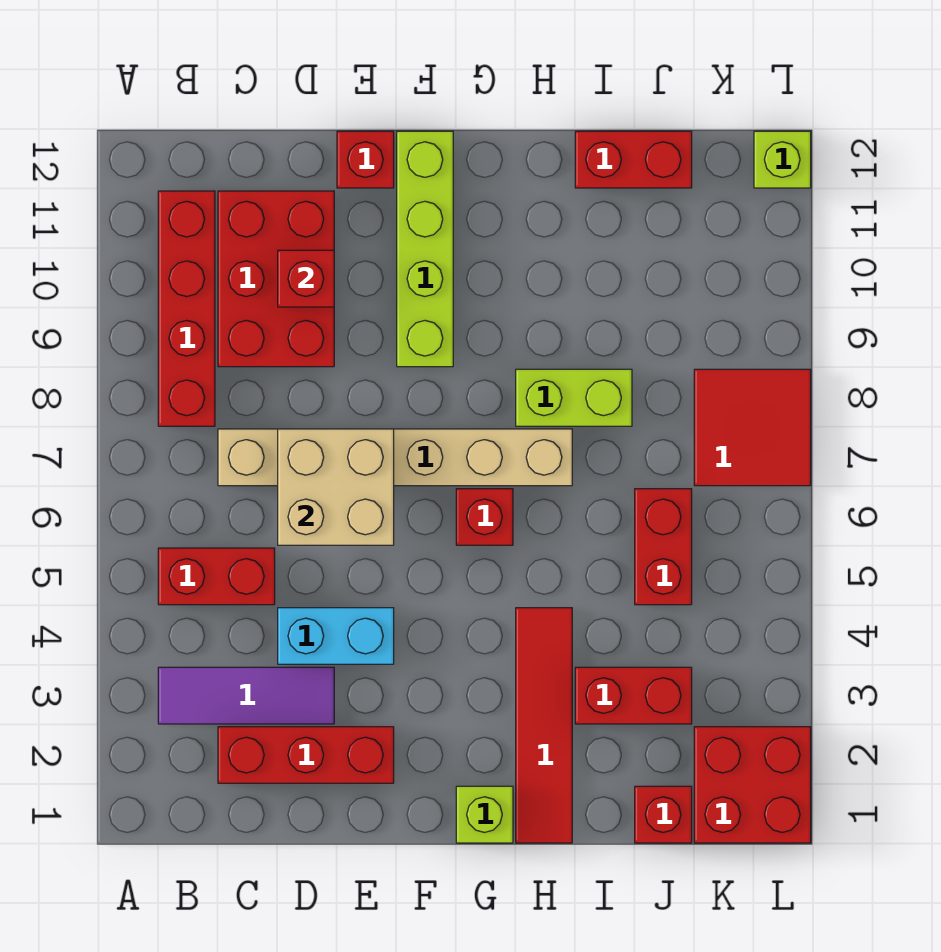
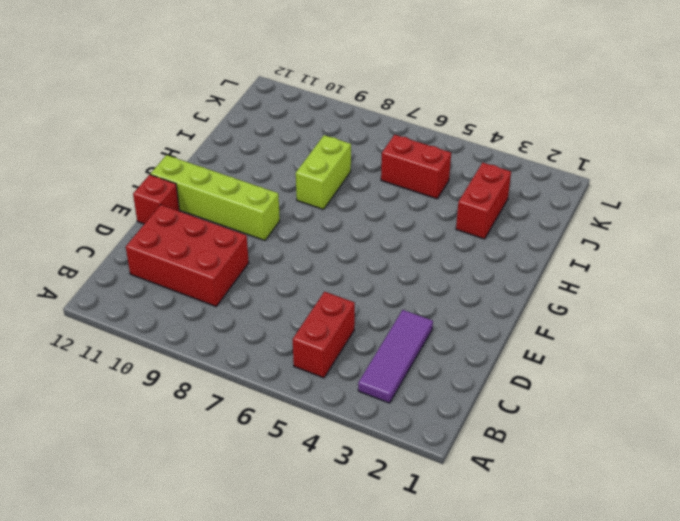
none -> red 1x4 brick [158,191,215,426]
none -> red 1x3 brick [218,727,394,783]
none -> tan 1x6 brick [218,429,572,486]

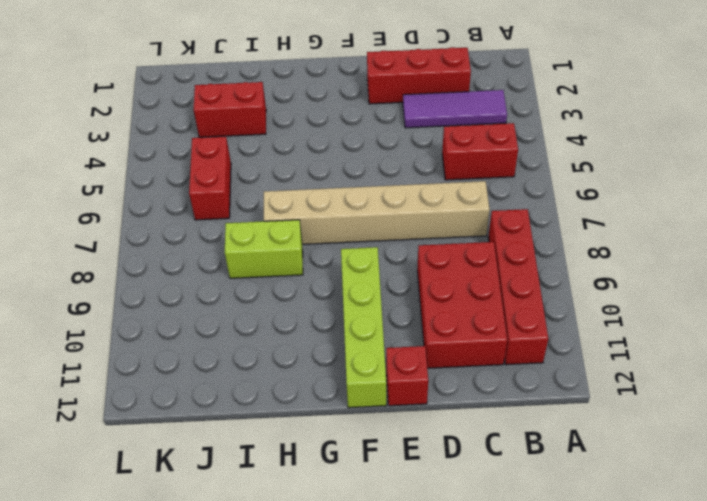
none -> cyan 1x2 brick [278,608,394,664]
none -> lime 1x1 brick [456,786,513,843]
none -> red 1x1 brick [456,489,513,545]

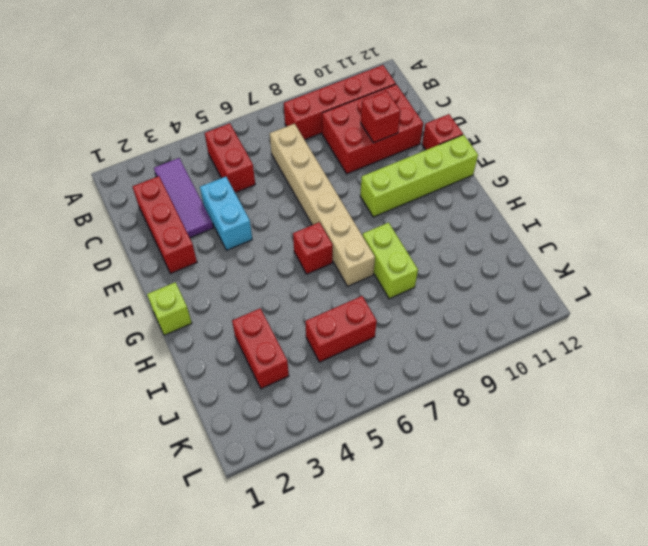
none -> red 1x4 tile [516,608,572,843]
none -> red 1x2 brick [575,131,692,188]
none -> red 1x1 brick [635,786,692,843]

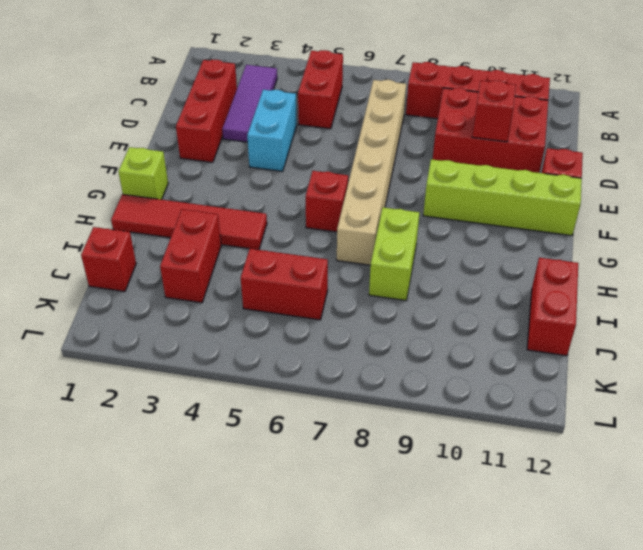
none -> red 2x2 brick [694,727,811,843]
none -> red 2x2 tile [694,369,811,486]
none -> lime 1x1 brick [754,131,811,188]

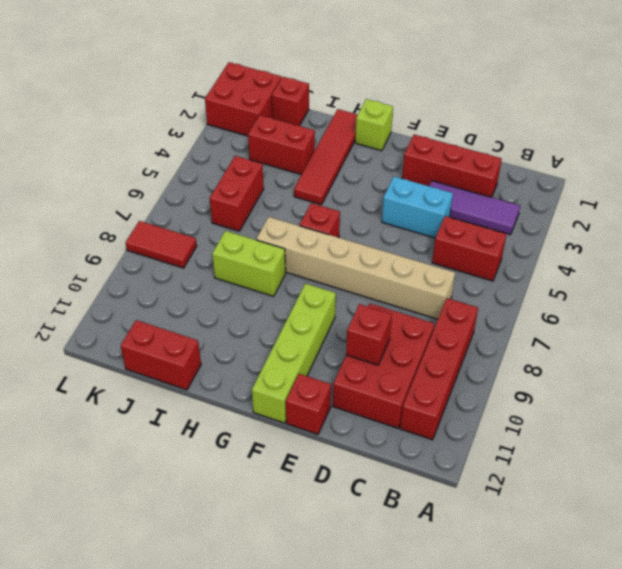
red 1x2 tile [126,221,197,268] -> red 2x2 tile [694,369,811,486]
none -> lime 1x1 brick [754,131,811,188]
none -> tan 2x2 brick [278,429,394,545]

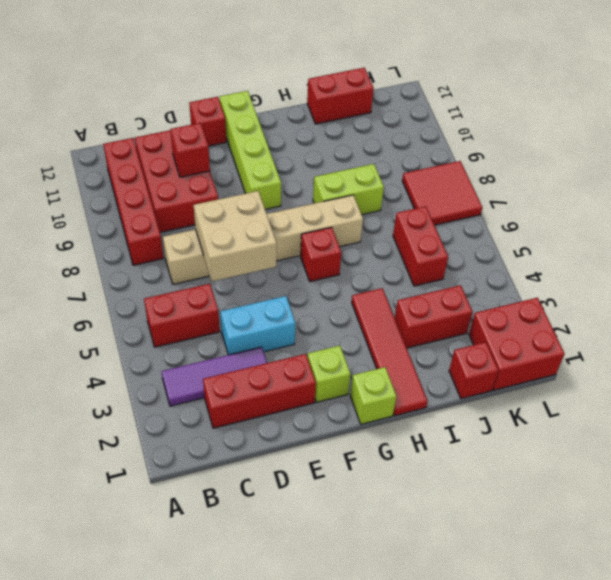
lime 1x1 brick [307,346,351,402] -> lime 1x1 brick moved to [754,131,811,188]

